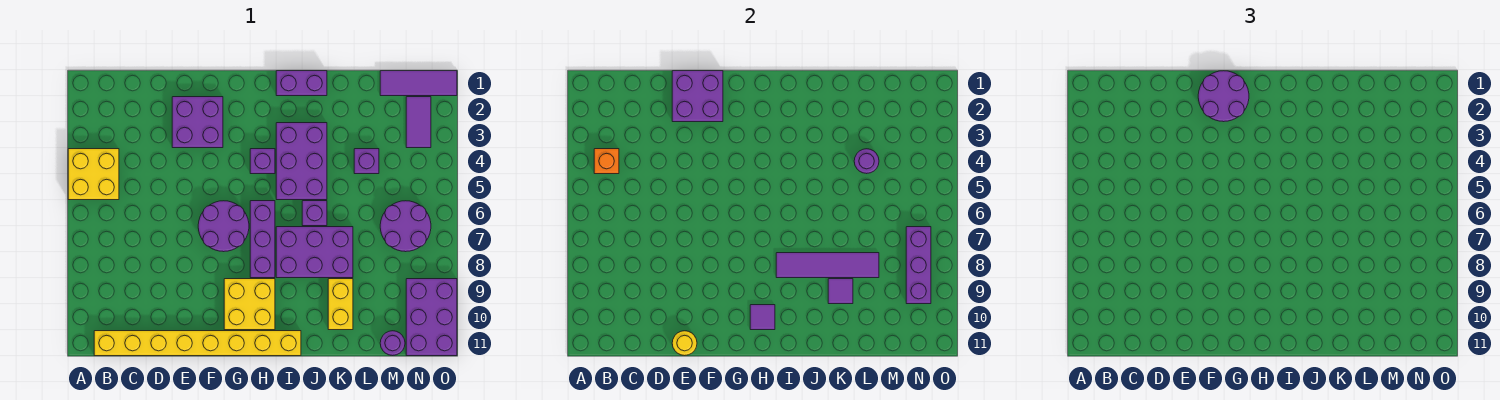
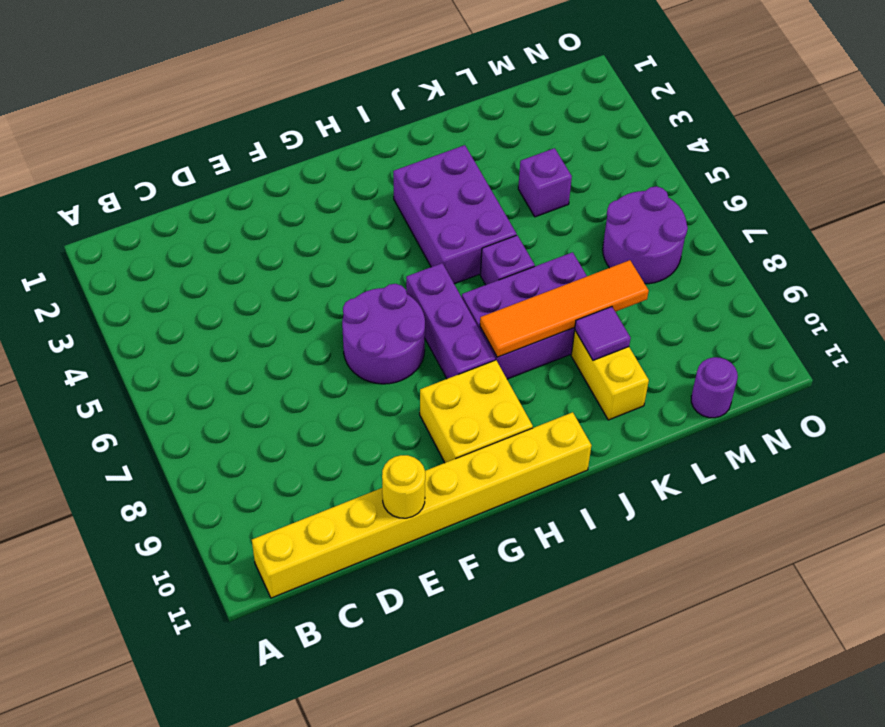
orange 1x4 tile [480,260,649,357] -> purple 1x4 tile [776,253,879,278]
none -> yellow 2x2 brick [68,149,119,200]
none -> purple 2x2 brick [172,97,223,148]
none -> purple 1x1 brick [250,149,275,174]

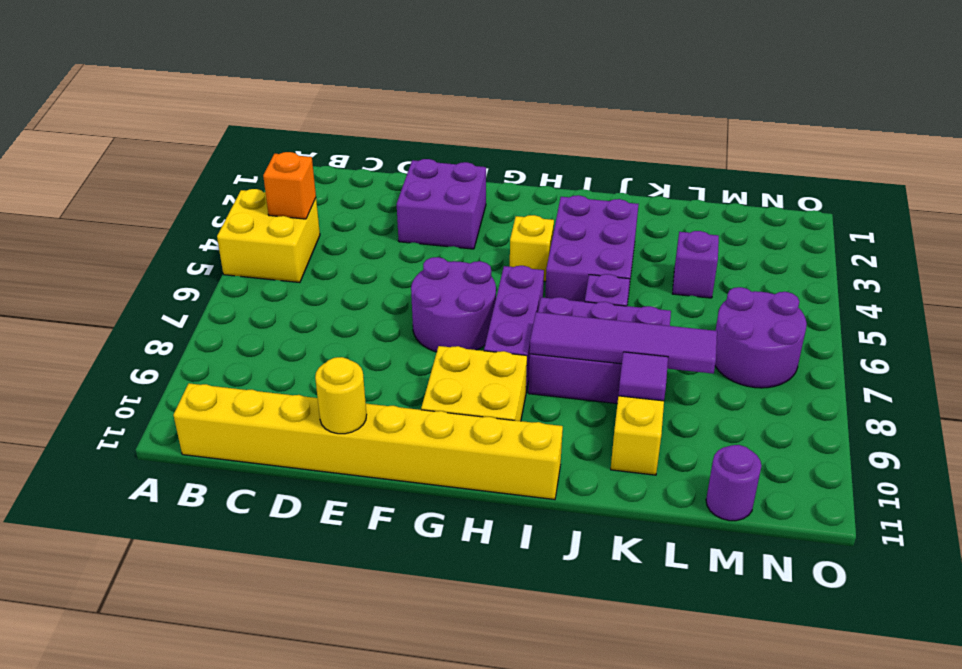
yellow 1x1 brick [510,215,554,281] -> purple 1x1 brick [250,149,275,174]
none -> purple 1x2 brick [276,71,327,96]
none -> purple 1x3 tile [380,71,457,96]
none -> purple 1x2 tile [406,97,431,148]

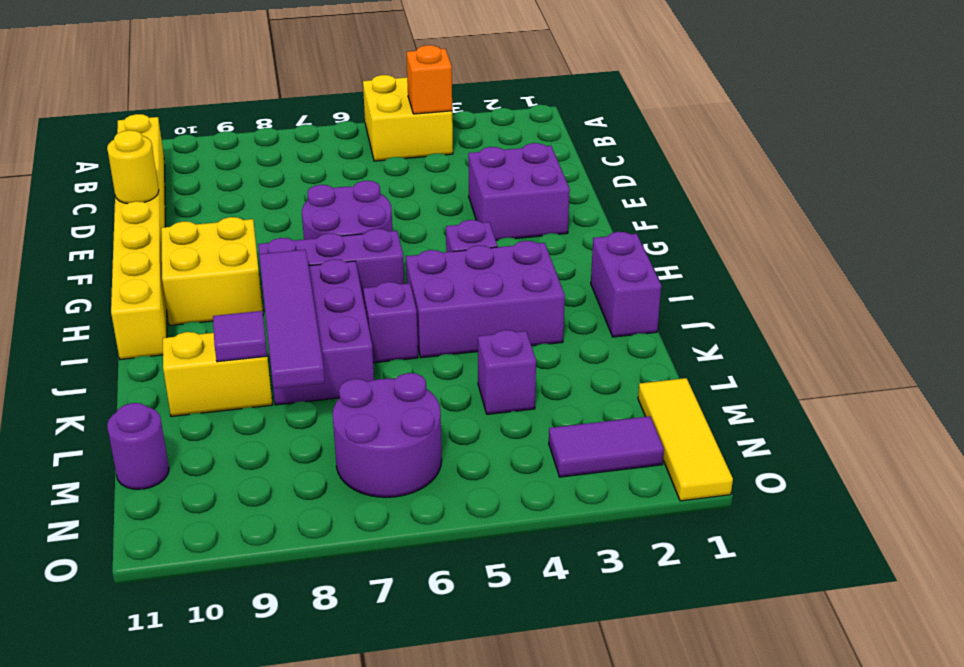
yellow 1x3 tile [638,378,733,501] -> purple 1x3 tile [380,71,457,96]
none -> purple 2x3 brick [406,279,457,356]
none -> purple 2x2 brick [672,71,723,122]
none -> purple 1x1 tile [750,305,775,330]

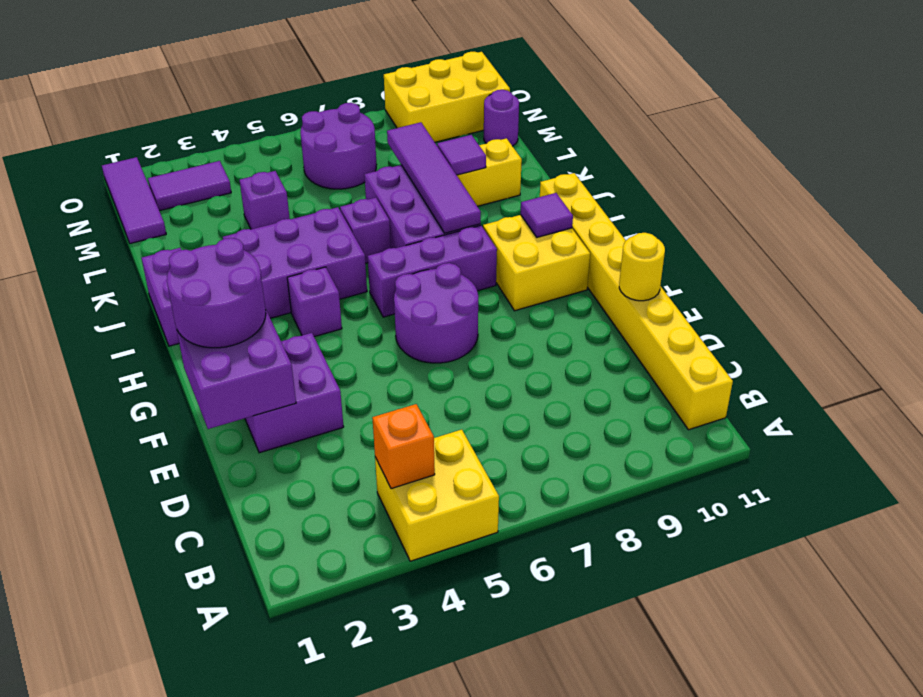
yellow 2x3 brick [384,52,510,142] -> purple 2x3 brick [406,279,457,356]
none -> purple 1x1 round brick [854,149,879,174]
none -> purple 1x3 brick [906,227,931,304]

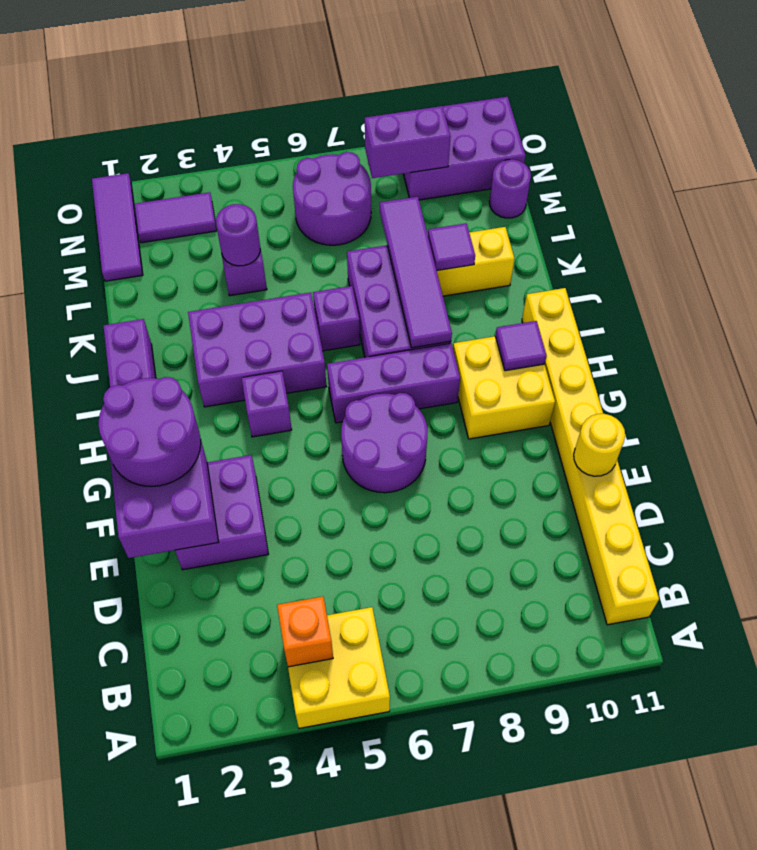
purple 1x2 brick [365,106,451,178] -> purple 1x3 brick [906,227,931,304]

